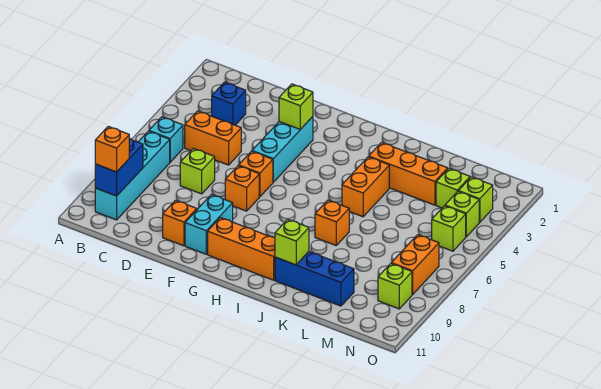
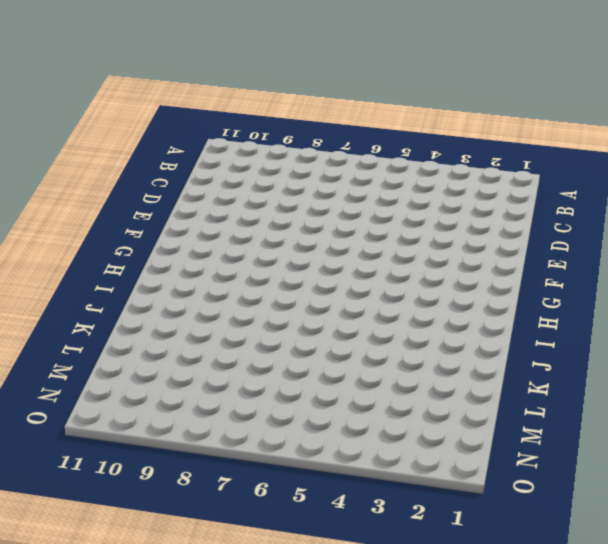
none -> cyan 1x1 brick [149,117,183,162]
none -> cyan 1x4 brick [95,131,170,220]
none -> blue 1x1 brick [212,82,246,125]

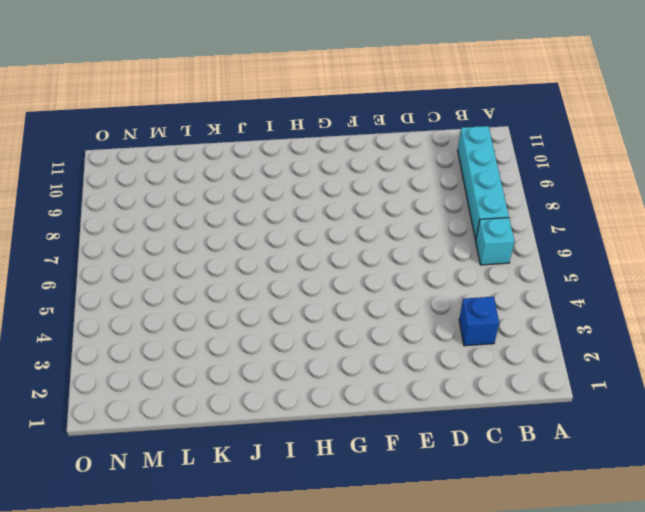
none -> orange 1x2 brick [185,111,241,165]
none -> lime 1x1 brick [180,148,215,194]
none -> orange 1x1 brick [163,200,197,246]

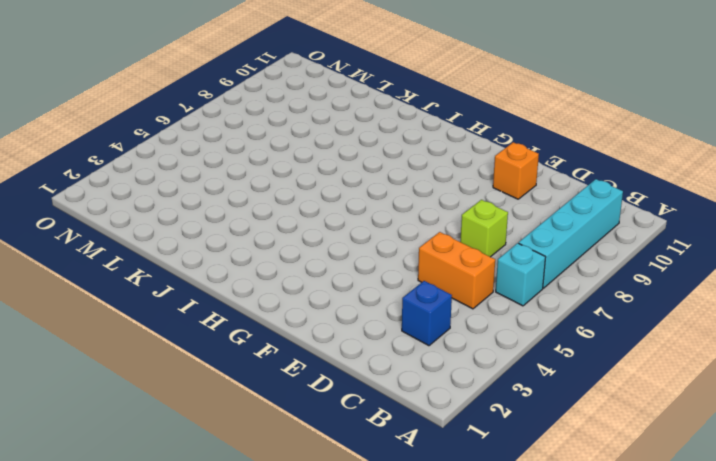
none -> cyan 1x3 brick [252,117,313,182]
none -> orange 1x1 brick [239,151,273,197]
none -> orange 1x1 brick [225,166,259,211]

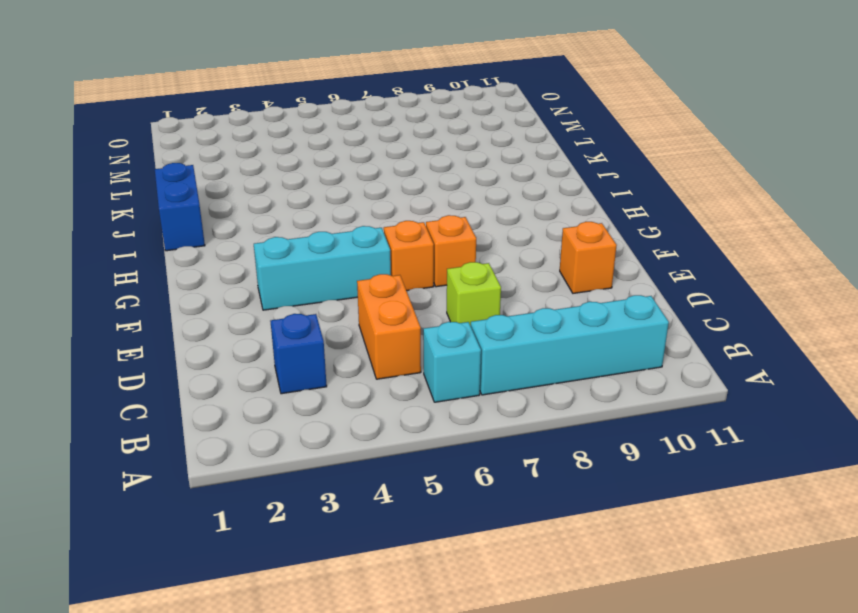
blue 1x2 brick [155,163,205,251] -> blue 1x2 brick turned to [95,138,143,196]
none -> cyan 1x2 brick [185,194,233,254]
none -> orange 1x3 brick [208,218,275,280]
none -> orange 1x3 brick [369,142,448,205]

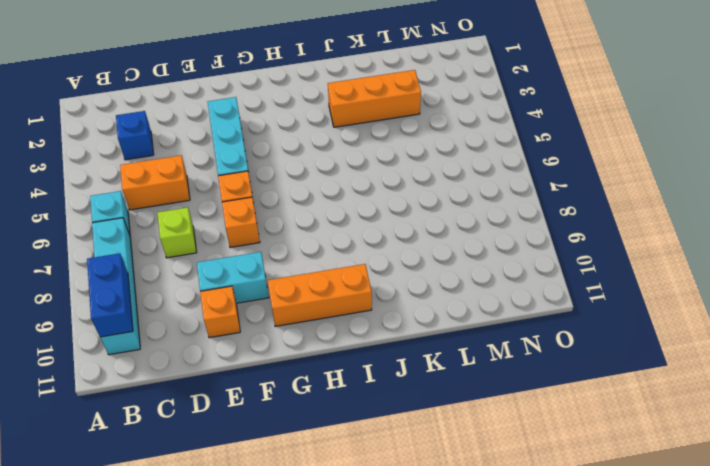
cyan 1x2 brick [197,252,269,303] -> cyan 1x2 brick turned to [185,194,233,254]
none -> orange 1x2 brick [342,157,389,217]
none -> orange 1x1 brick [315,200,349,245]
none -> blue 1x3 brick [275,252,354,306]

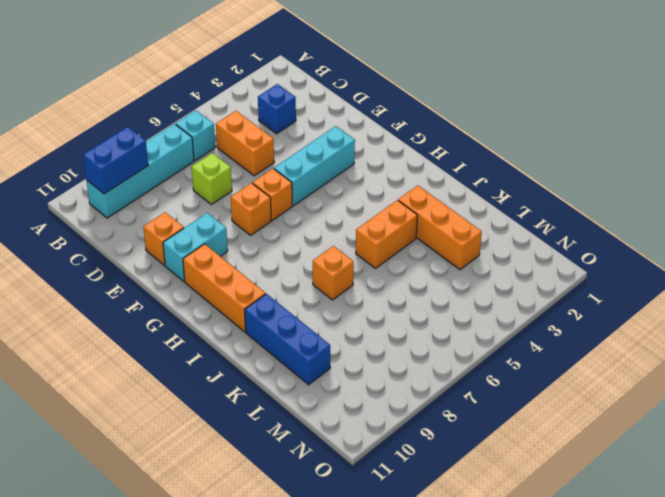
none -> lime 1x1 brick [436,168,470,208]
none -> lime 1x1 brick [459,177,493,222]
none -> lime 1x1 brick [445,191,479,237]

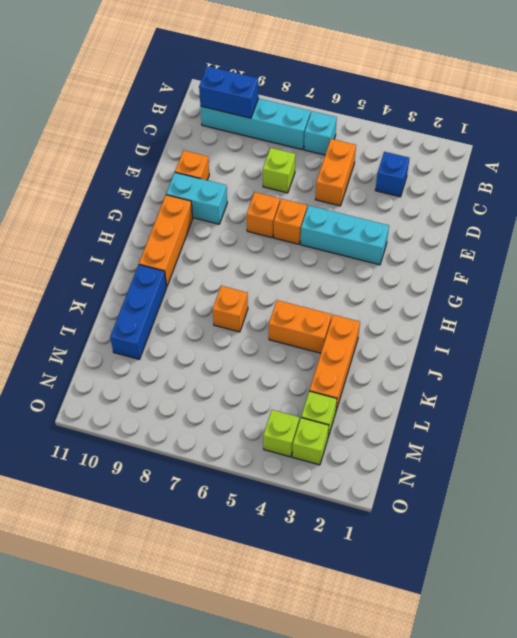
none -> lime 1x1 brick [432,206,466,251]
none -> orange 1x2 brick [391,235,439,294]
none -> lime 1x1 brick [378,264,412,309]

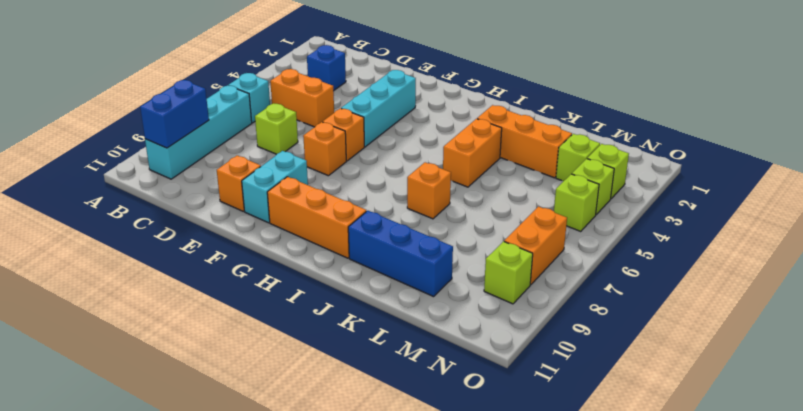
none -> lime 1x1 brick [279,84,313,129]
none -> lime 1x1 brick [275,219,309,265]
none -> orange 1x1 brick [95,126,129,172]

